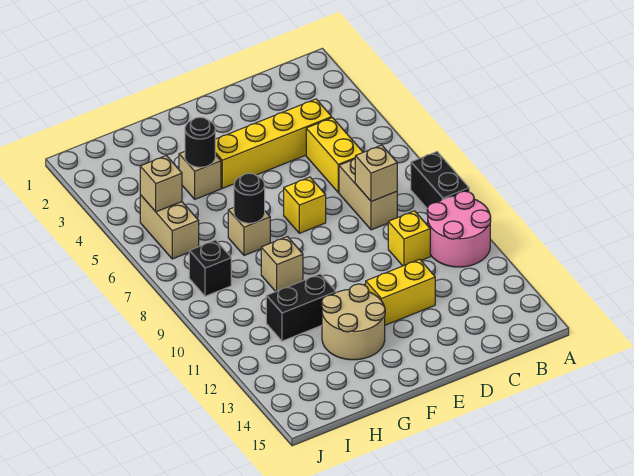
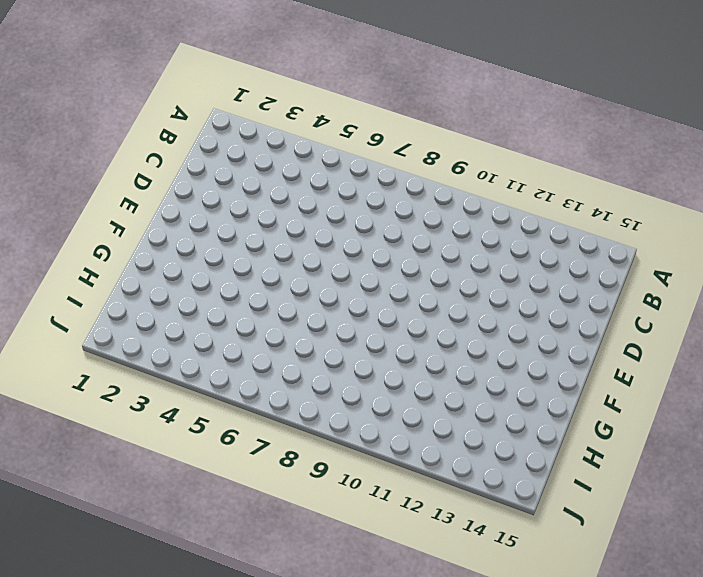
none -> black 1x2 brick [411,152,469,208]
none -> pink 2x2 round brick [427,191,491,267]
none -> yellow 1x4 brick [215,99,332,188]

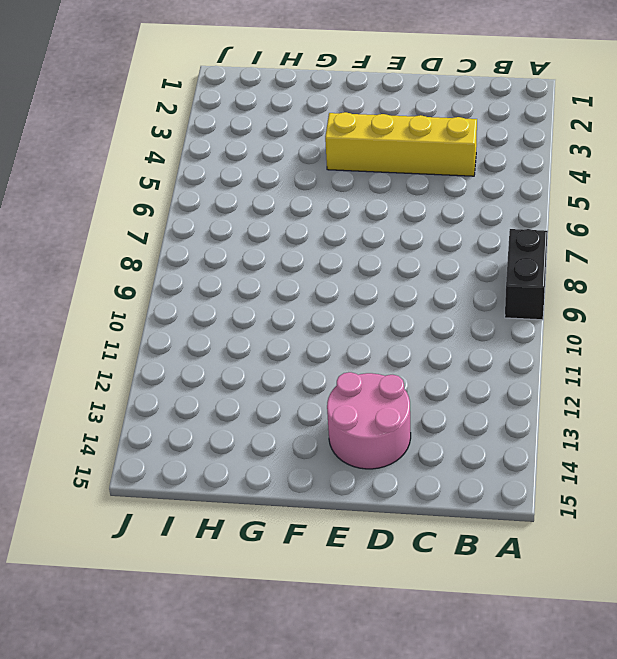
pink 2x2 round brick [327,372,411,469] -> pink 2x2 round brick moved to [427,191,491,267]
none -> yellow 1x2 brick [306,118,363,192]
none -> tan 1x2 brick [339,159,397,230]
none -> yellow 1x1 brick [388,211,430,266]

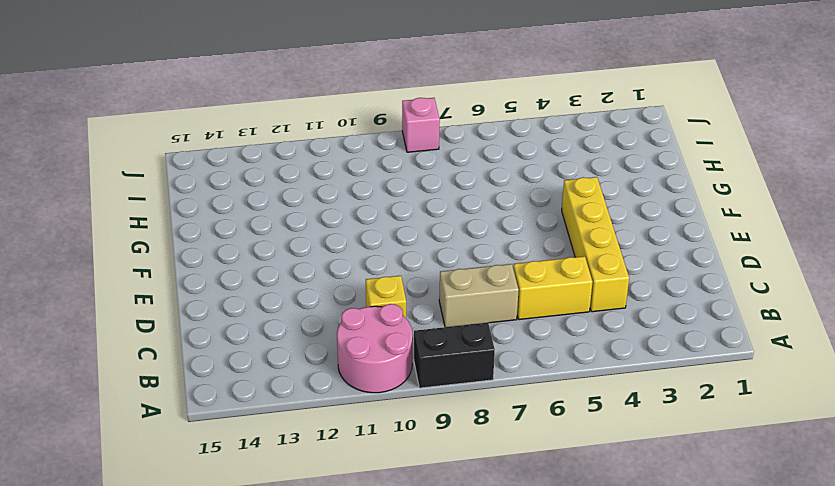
pink 1x1 brick [402,98,440,152] -> none
none -> yellow 1x2 brick [366,259,435,325]
none -> yellow 1x1 brick [284,177,326,233]
none -> tan 2x2 round brick [322,284,385,360]

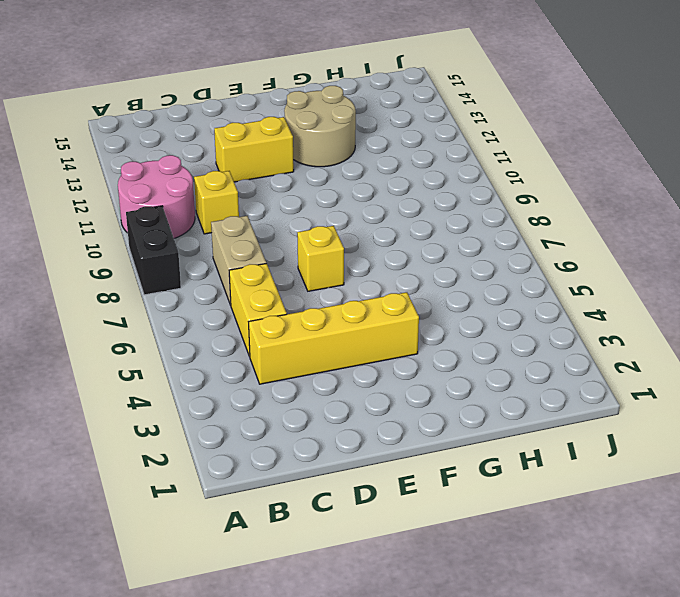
none -> tan 1x1 brick [179,152,221,199]
none -> tan 1x1 brick [228,208,270,255]
none -> tan 1x1 brick [261,237,303,291]

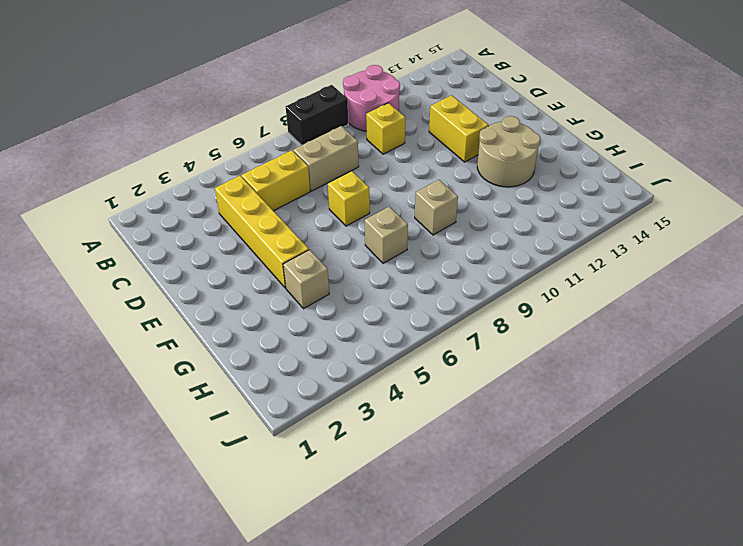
none -> black 1x2 brick [266,274,336,341]
none -> tan 1x2 brick [140,195,199,259]
none -> black 1x1 brick [189,240,231,296]

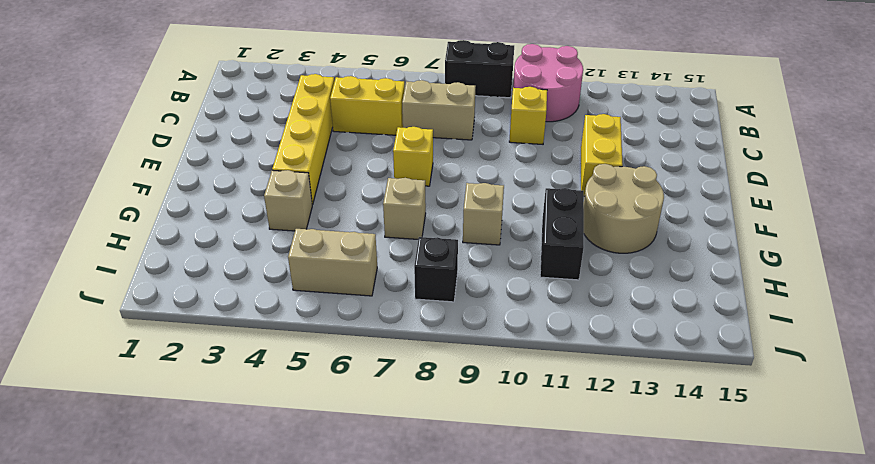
none -> tan 1x1 brick [355,145,397,202]
none -> black 1x1 round brick [185,117,215,167]
none -> black 1x1 round brick [234,173,265,223]

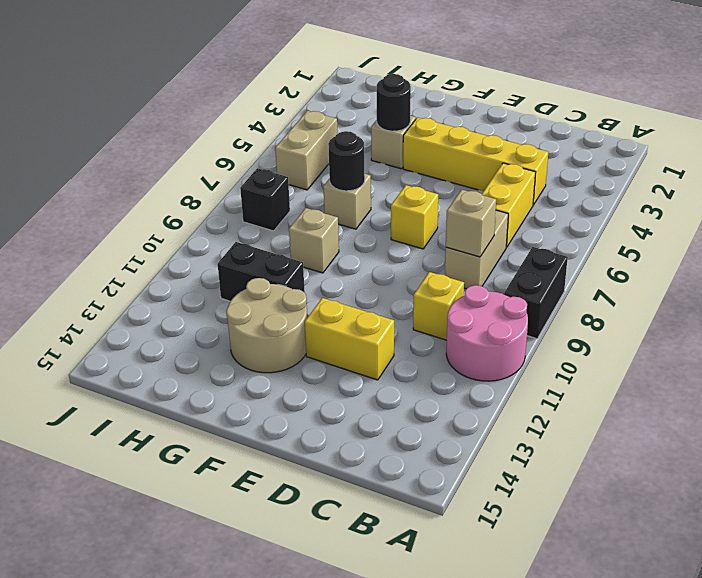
none -> tan 1x1 brick [140,156,182,212]

